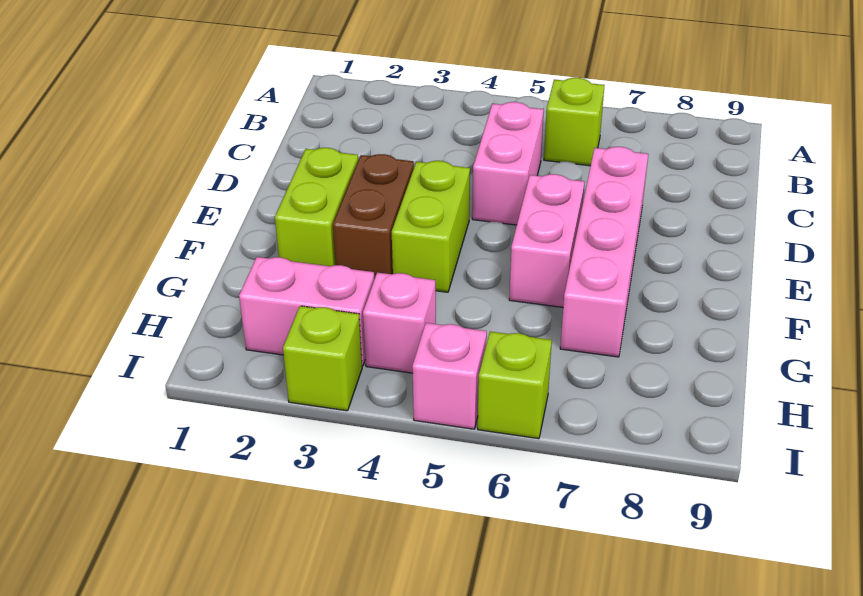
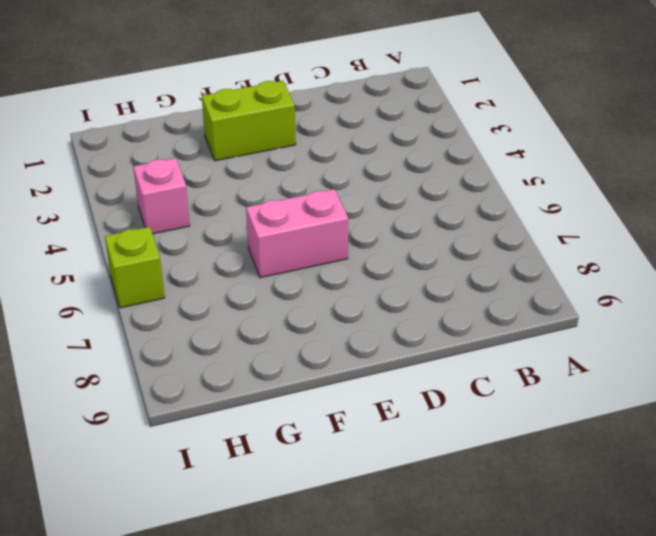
none -> lime 1x1 brick [544,78,604,166]
none -> pink 1x2 brick [472,102,544,225]
none -> pink 1x4 brick [560,147,648,357]

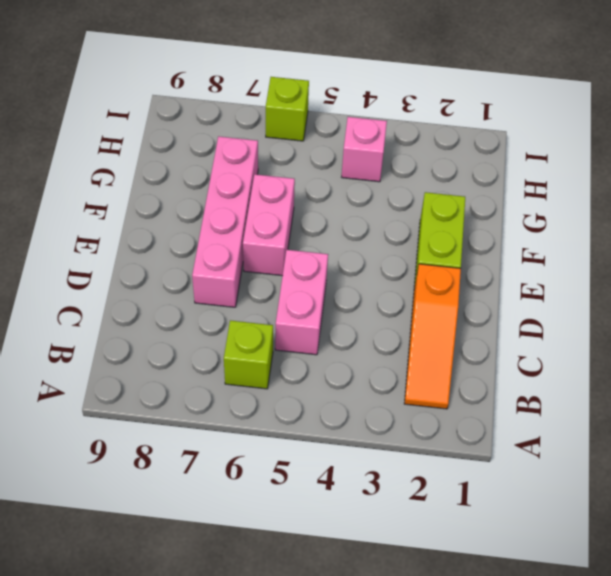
orange 1x3 slope [404,264,461,409] -> none
none -> brown 1x2 brick [333,154,414,279]
none -> lime 1x2 brick [392,161,470,292]
none -> pink 1x2 brick [239,257,374,366]

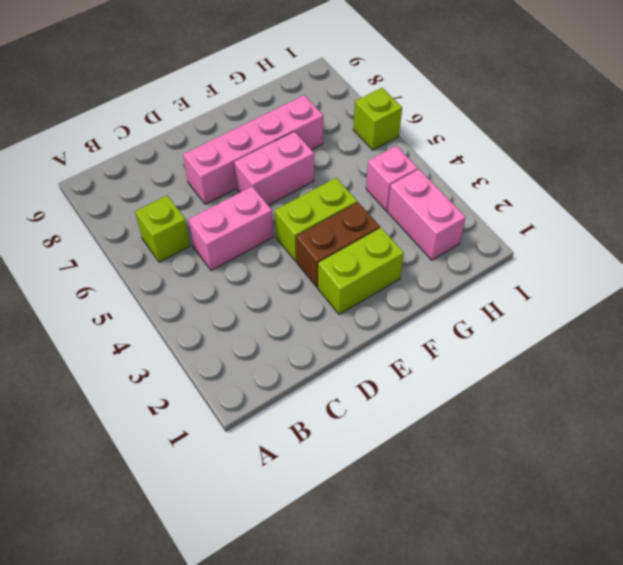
none -> lime 1x1 brick [283,306,362,411]
none -> pink 1x1 brick [412,323,487,429]

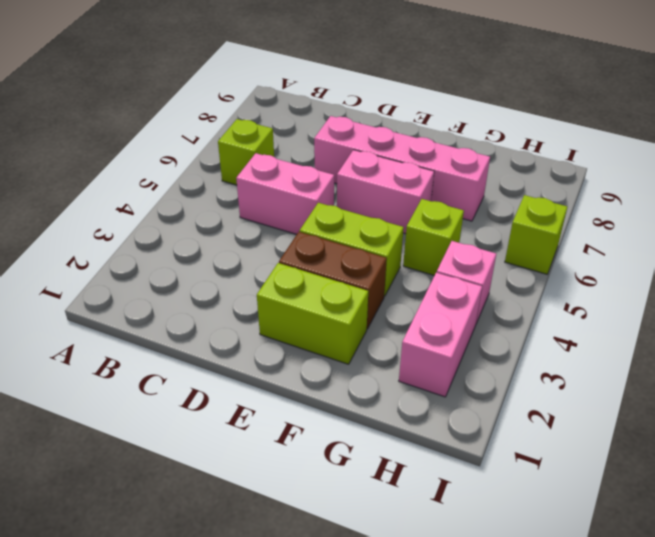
lime 1x1 brick [403,199,464,276] -> lime 1x1 brick moved to [283,306,362,411]
none -> pink 1x1 brick [412,323,487,429]

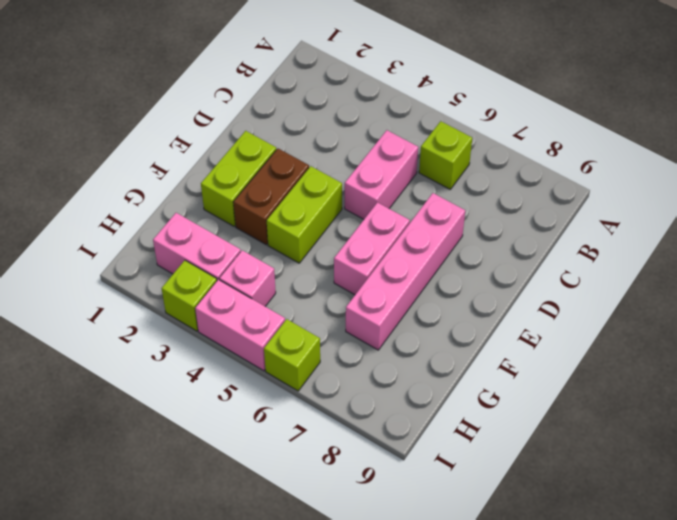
pink 1x2 brick [195,280,285,371] -> pink 1x1 brick [412,323,487,429]

